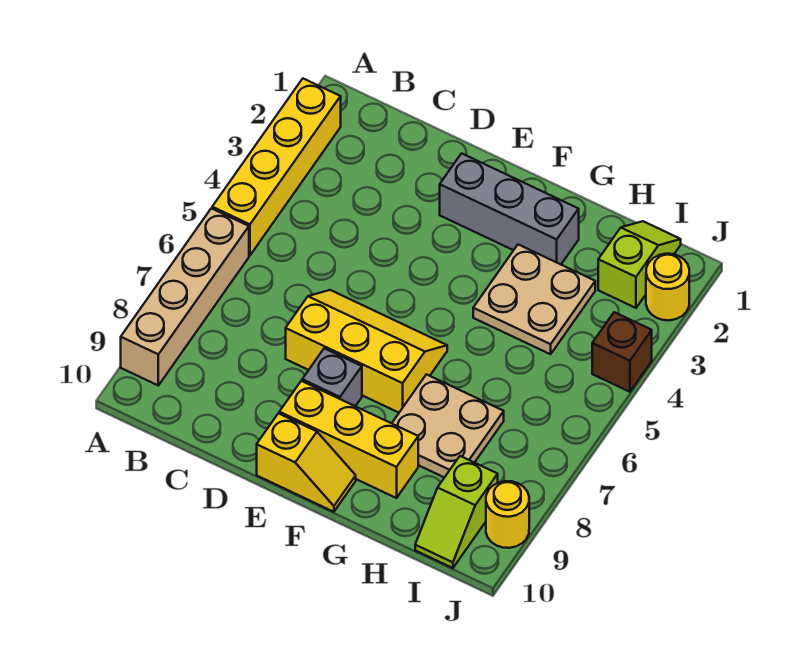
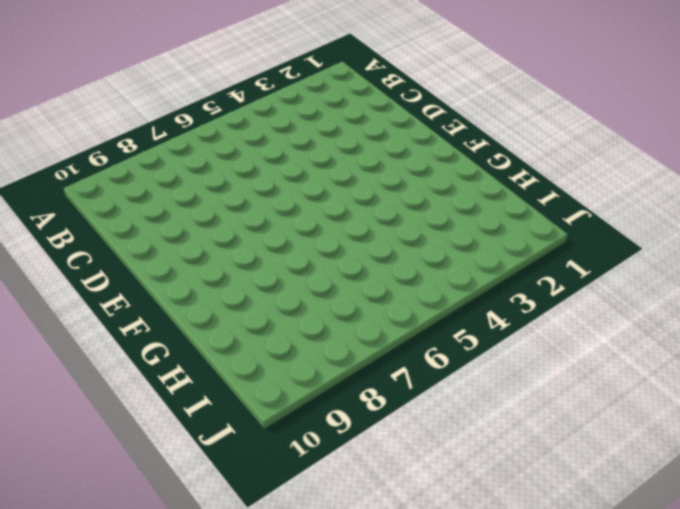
none -> yellow 1x4 brick [212,79,341,255]
none -> tan 1x4 brick [121,208,249,385]
none -> yellow 2x3 slope [286,290,447,413]

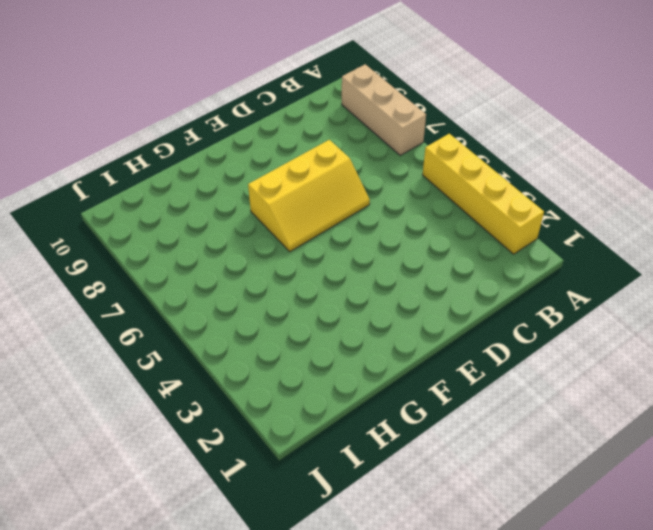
tan 1x3 brick [342,64,426,155] -> tan 1x4 brick [121,208,249,385]
none -> grey 1x3 brick [440,153,579,264]
none -> grey 1x1 brick [302,348,362,406]
none -> yellow 1x3 brick [279,381,418,498]

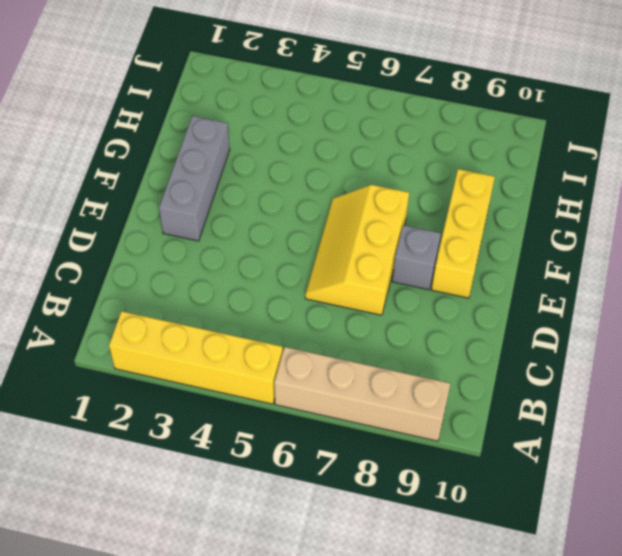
none -> yellow 1x2 slope [257,413,356,512]
none -> tan 2x2 plate [473,245,595,354]
none -> tan 2x2 plate [392,374,504,477]

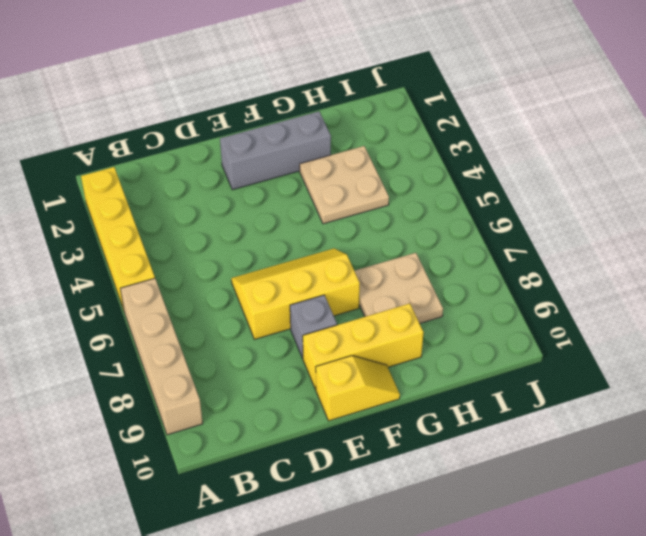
none -> lime 1x2 slope [598,221,681,308]
none -> lime 1x2 slope [415,456,498,568]
none -> yellow 1x1 round brick [646,254,689,320]

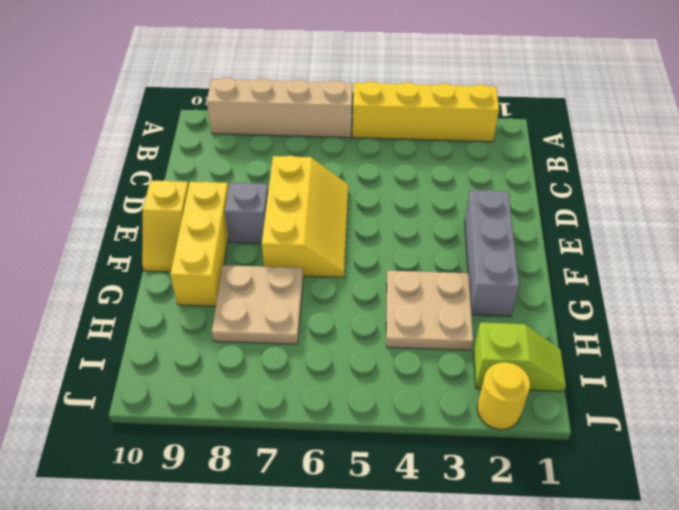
none -> lime 1x2 slope [415,456,498,568]
none -> brown 1x1 brick [592,312,652,392]
none -> yellow 1x1 round brick [486,481,529,548]

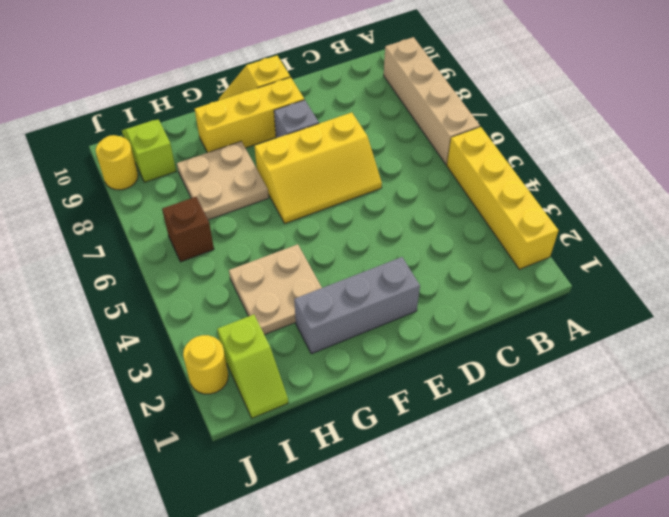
brown 1x1 brick [162,197,214,262] -> brown 1x1 brick moved to [592,312,652,392]

